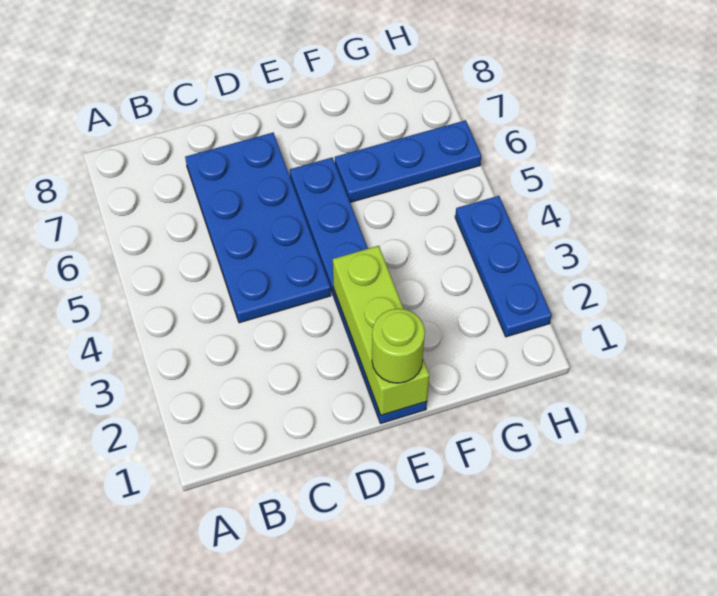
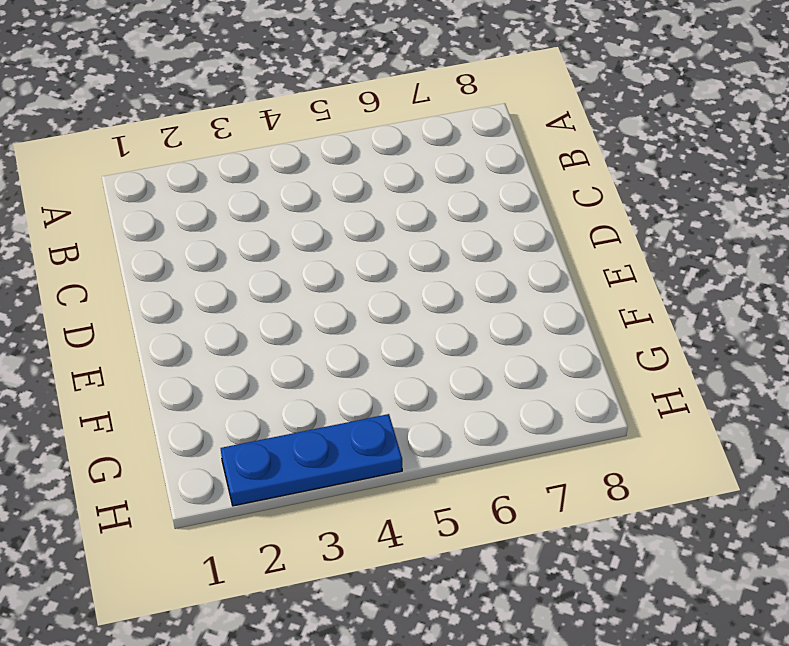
none -> blue 2x4 plate [185,133,331,323]
none -> blue 1x6 plate [290,157,427,423]

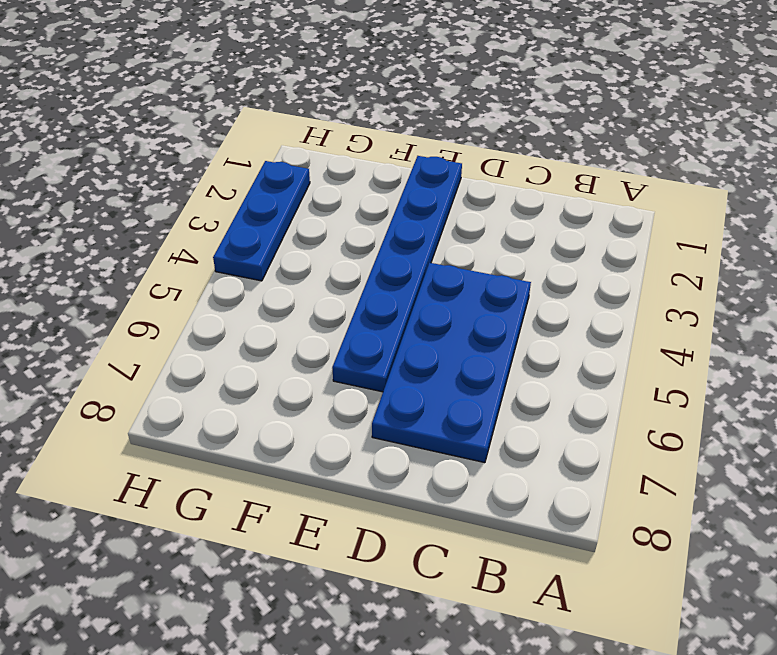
none -> blue 1x3 plate [335,120,481,202]
none -> lime 1x3 brick [333,246,430,415]

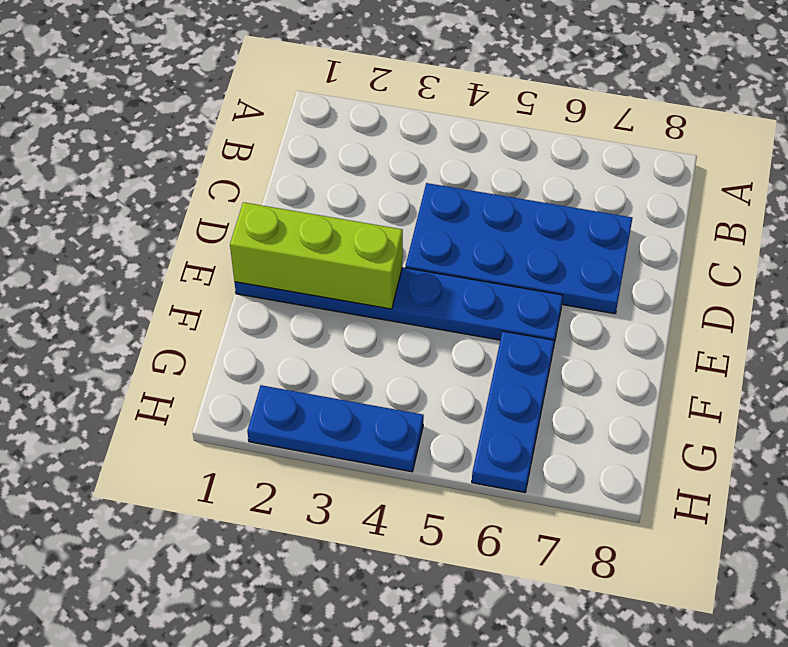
none -> lime 1x1 round brick [372,309,425,383]

